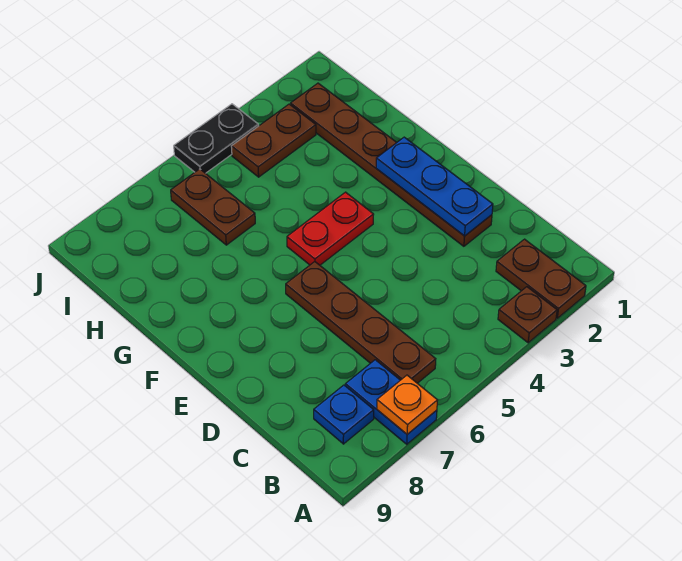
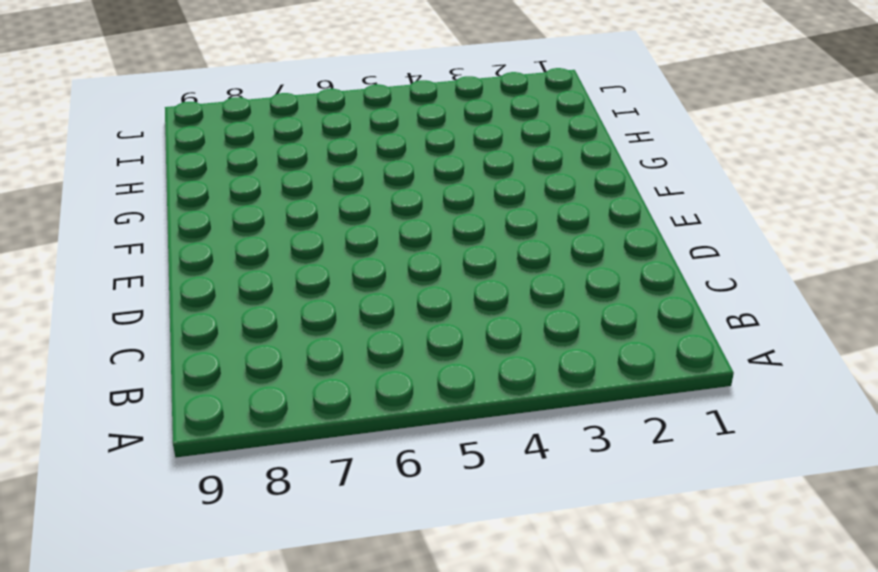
none -> brown 1x2 plate [496,239,586,318]
none -> brown 1x1 plate [498,287,557,343]
none -> blue 1x2 plate [345,360,437,444]

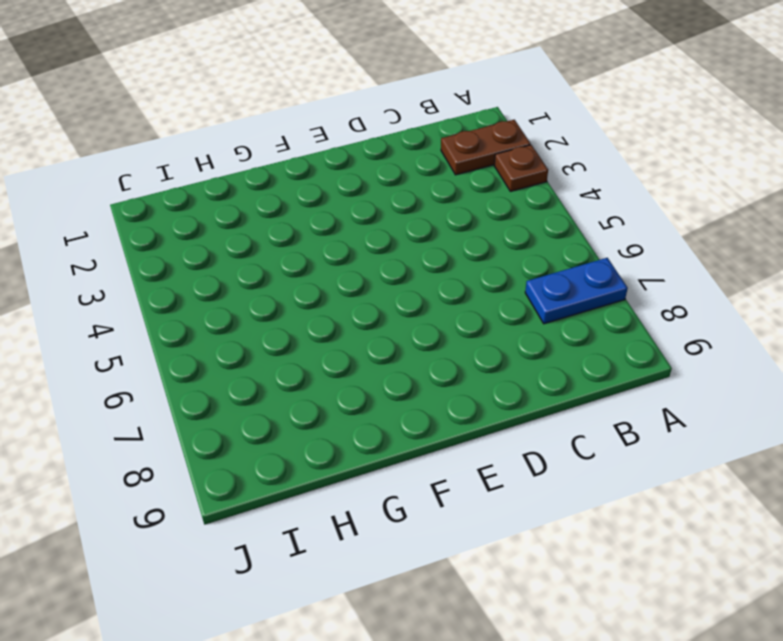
none -> brown 1x4 plate [286,262,436,383]
none -> blue 1x1 plate [314,385,374,444]
none -> brown 1x6 plate [291,83,492,246]

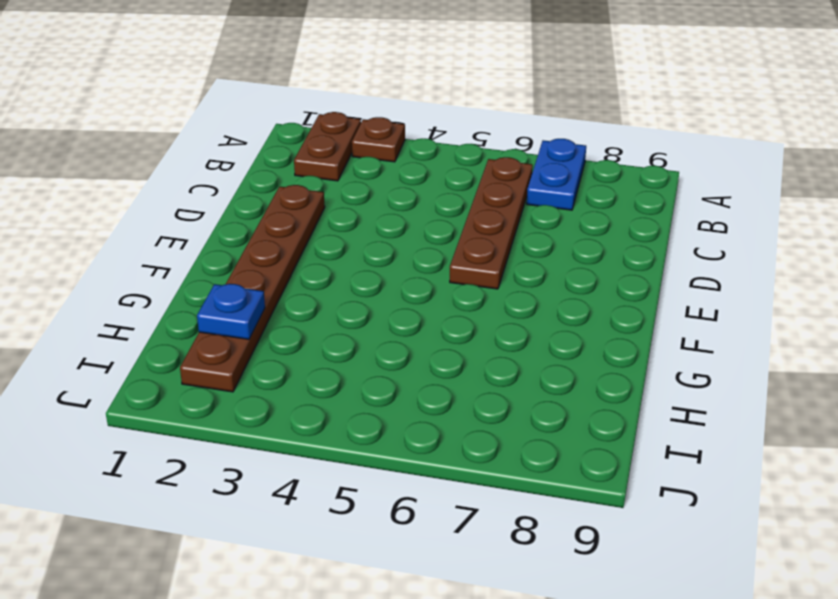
blue 1x1 plate [197,284,265,339] -> blue 1x1 plate moved to [314,385,374,444]
none -> red 1x2 plate [287,192,374,265]
none -> brown 1x2 plate [171,169,255,245]
none -> brown 1x2 plate [231,104,316,177]

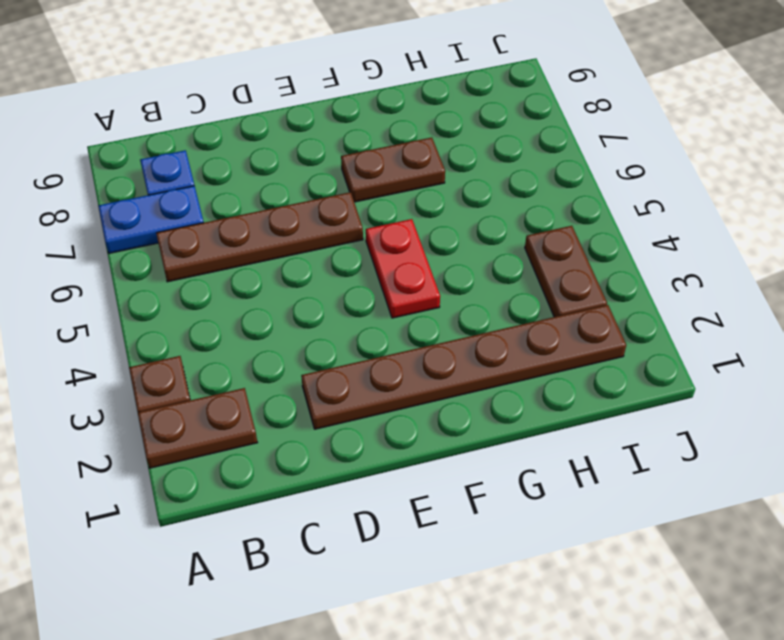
brown 1x2 plate [341,138,445,202] -> brown 1x2 plate moved to [171,169,255,245]
none -> black 1x2 plate [174,104,258,173]
none -> orange 1x1 plate [377,375,437,434]
none -> blue 1x3 plate [376,137,493,236]

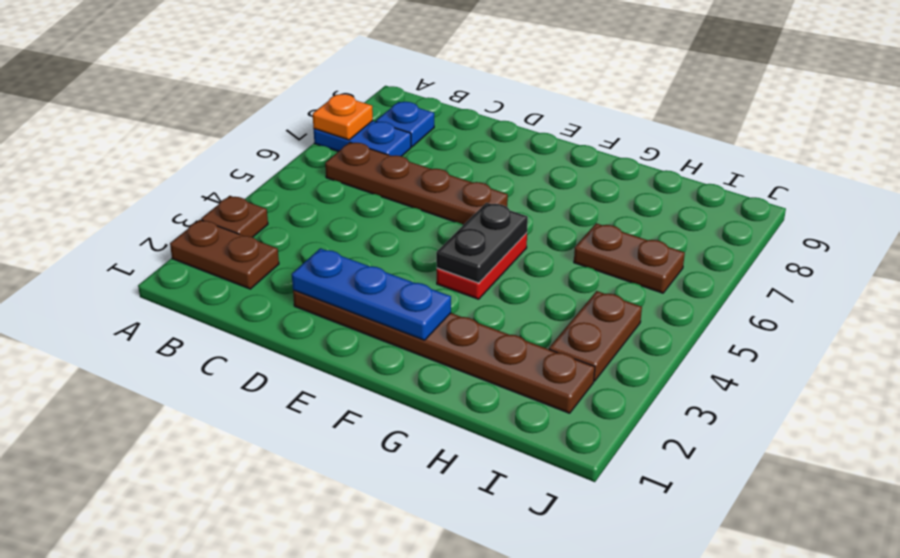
black 1x2 plate [436,203,528,283] -> black 1x2 plate moved to [174,104,258,173]

